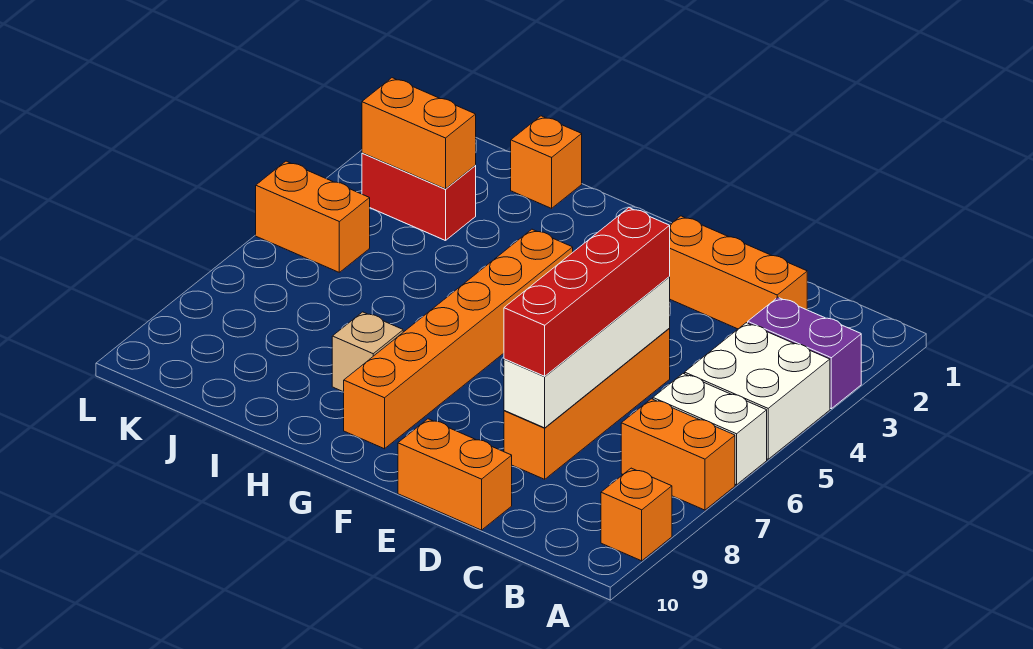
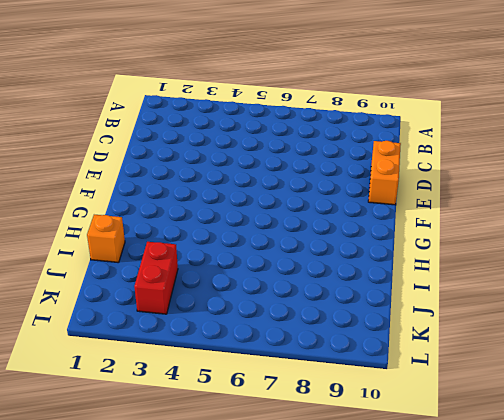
none -> purple 1x2 brick [748,297,861,409]
none -> white 2x2 brick [685,323,830,459]
none -> white 1x2 brick [653,374,767,485]

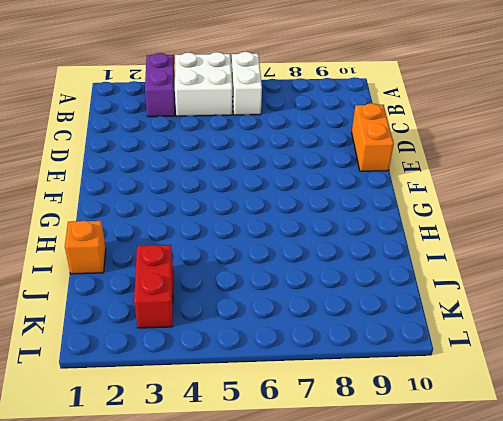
none -> orange 1x2 brick [621,399,735,510]
none -> orange 1x1 brick [601,468,672,561]
none -> orange 1x3 brick [669,216,807,329]

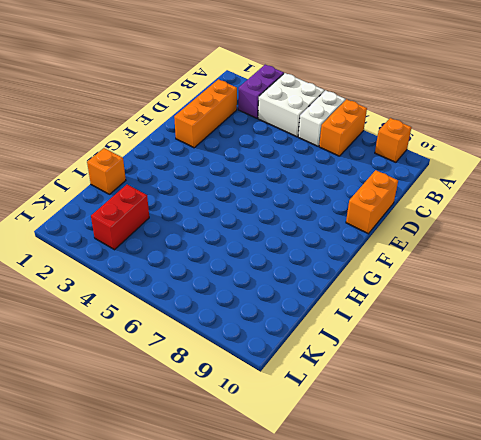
none -> orange 1x4 brick [504,329,670,479]
none -> orange 1x6 brick [344,229,573,449]
none -> tan 1x1 brick [332,312,403,392]

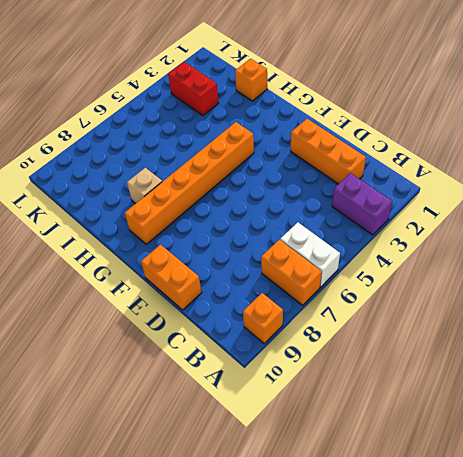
none -> white 2x2 brick [685,323,830,459]
none -> orange 1x4 brick [504,329,670,479]
none -> orange 1x2 brick [256,161,370,272]

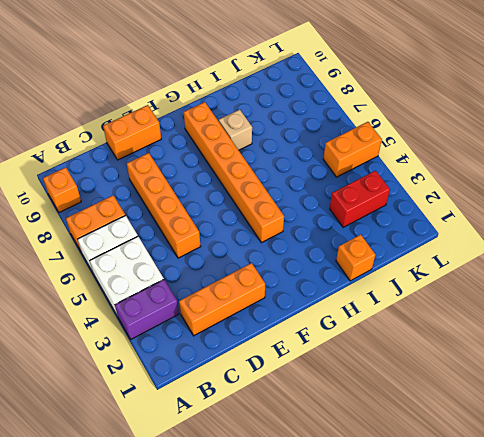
none -> white 1x4 brick [504,277,670,428]
none -> orange 1x2 brick [362,78,476,189]
none -> red 1x4 brick [504,208,670,376]

